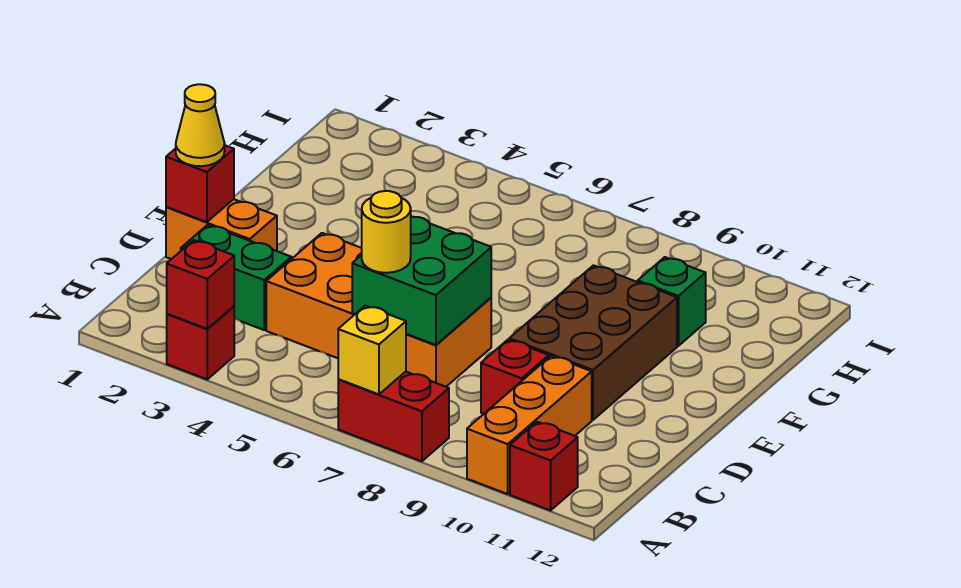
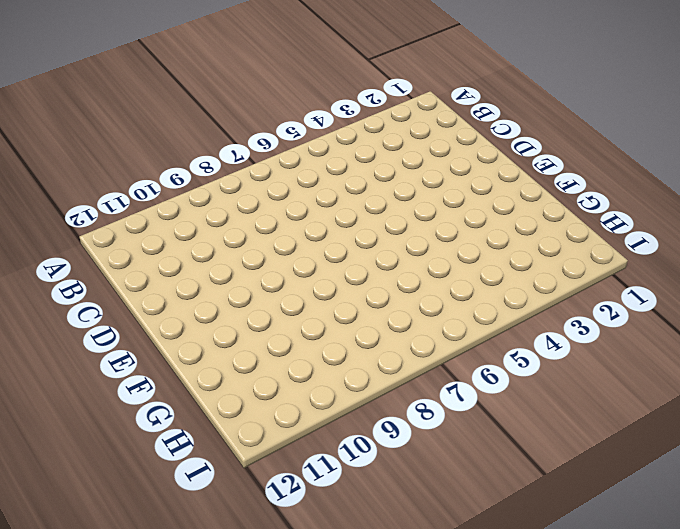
none -> red 1x1 brick [167,306,234,379]
none -> red 1x2 brick [338,372,449,461]
none -> orange 1x3 brick [467,356,592,494]

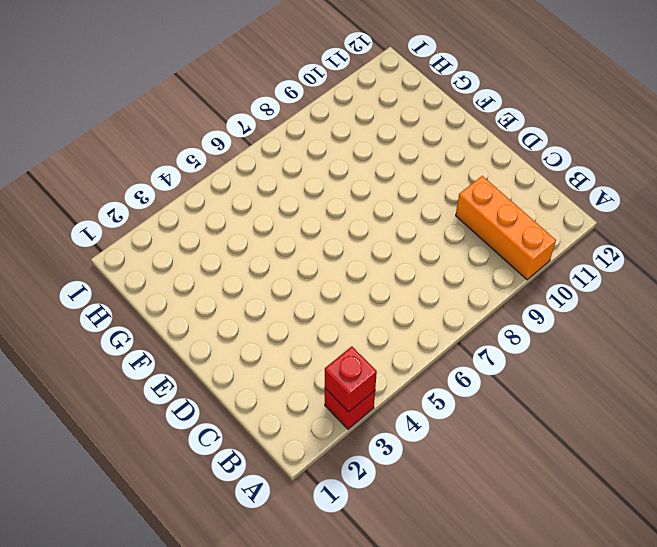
none -> red 1x2 brick [338,372,449,461]
none -> red 1x1 brick [510,422,578,510]
none -> green 1x2 brick [181,225,291,330]

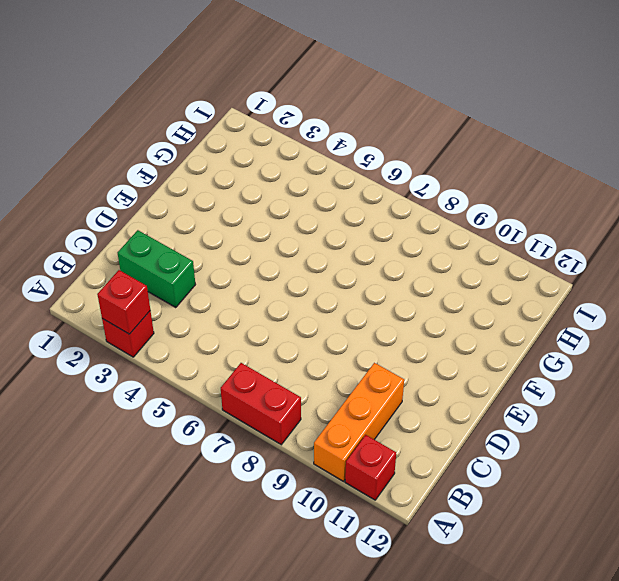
none -> orange 2x4 brick [266,233,491,387]
none -> red 1x1 brick [481,340,549,414]
none -> orange 1x2 brick [166,199,277,259]

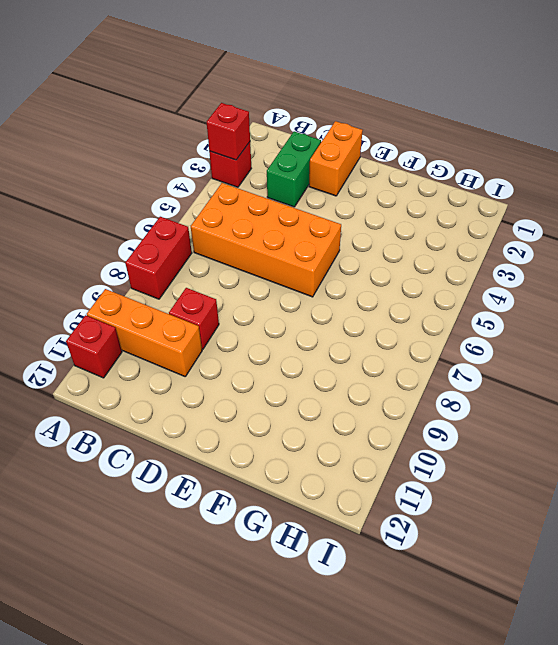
orange 2x4 brick [191,183,341,297] -> orange 2x4 brick turned to [266,233,491,387]
none -> brown 2x3 brick [509,265,677,420]
none -> green 1x1 brick [638,257,706,346]
none -> yellow 1x1 brick [338,306,406,394]

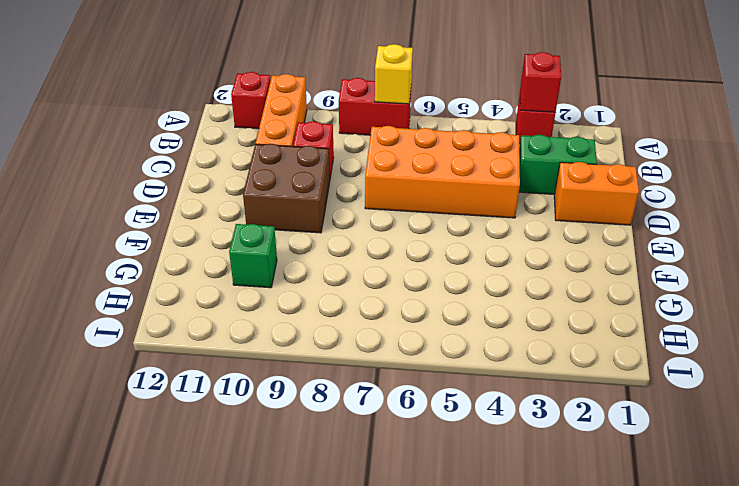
brown 2x2 brick [243,144,330,233] -> brown 2x3 brick [509,265,677,420]
none -> green 2x2 brick [352,216,491,345]
none -> red 1x1 brick [166,145,234,222]
none -> yellow 1x1 round brick [362,191,411,273]

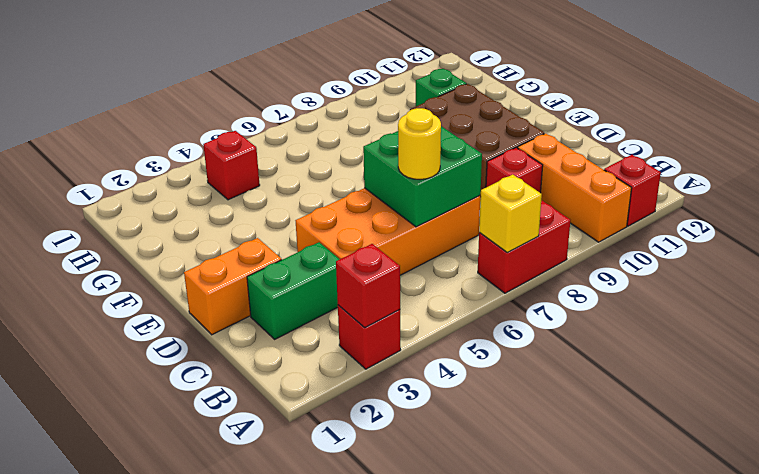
red 1x1 brick [203,131,260,200] -> red 1x1 brick moved to [166,145,234,222]
none -> yellow 1x1 cone [176,84,225,166]

